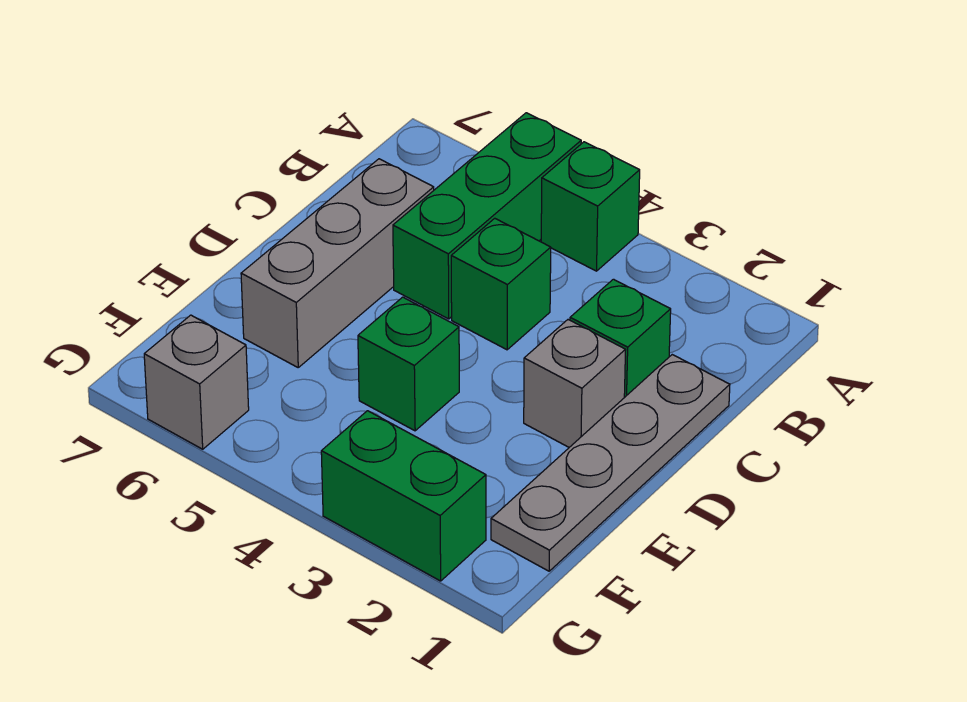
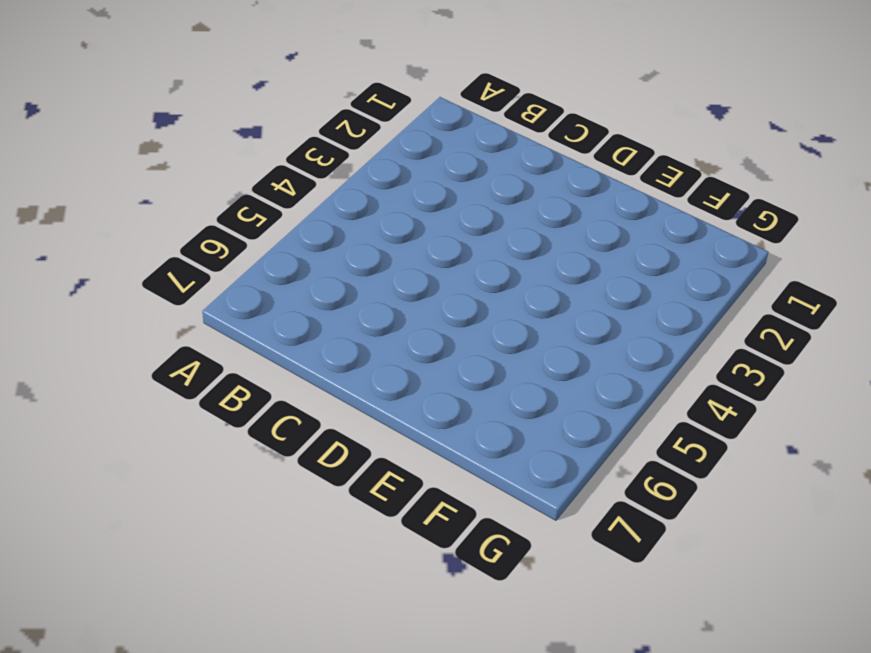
none -> green 1x1 brick [541,142,640,271]
none -> green 1x3 brick [393,113,581,319]

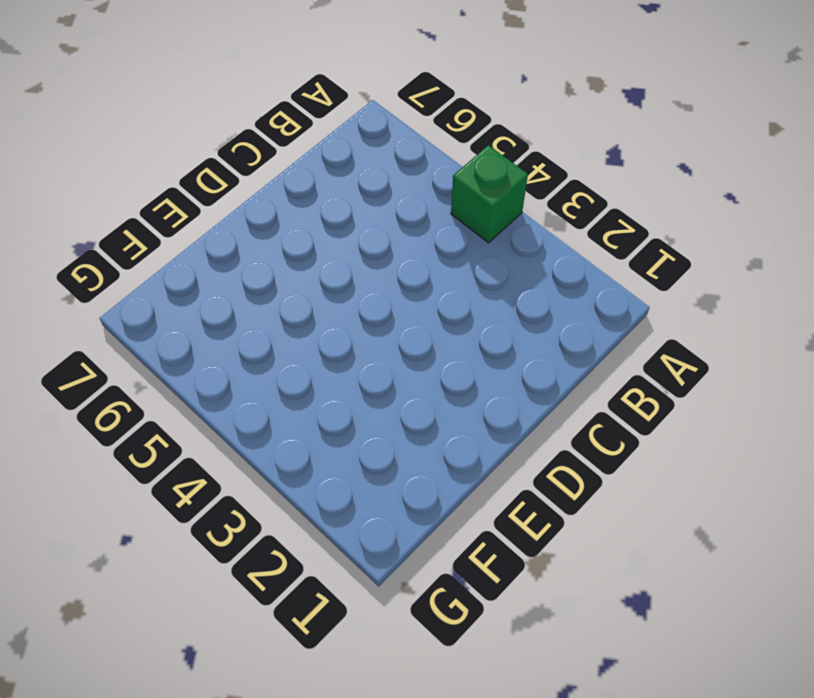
none -> green 1x3 brick [393,113,581,319]
none -> grey 1x4 plate [491,355,730,571]

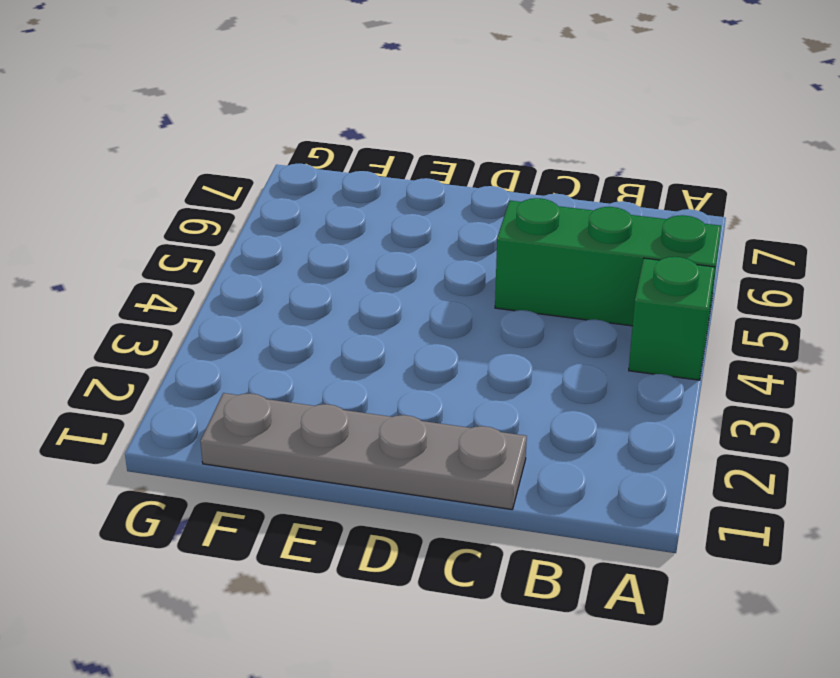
none -> green 1x1 brick [570,279,671,398]
none -> green 1x1 brick [451,218,551,350]

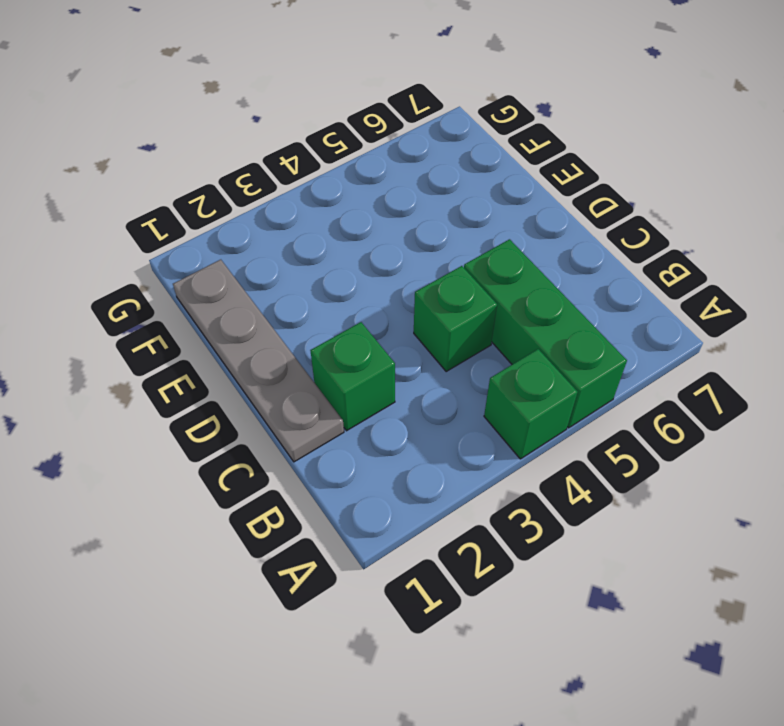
none -> grey 1x3 brick [241,159,434,367]
none -> grey 1x1 brick [524,320,625,447]

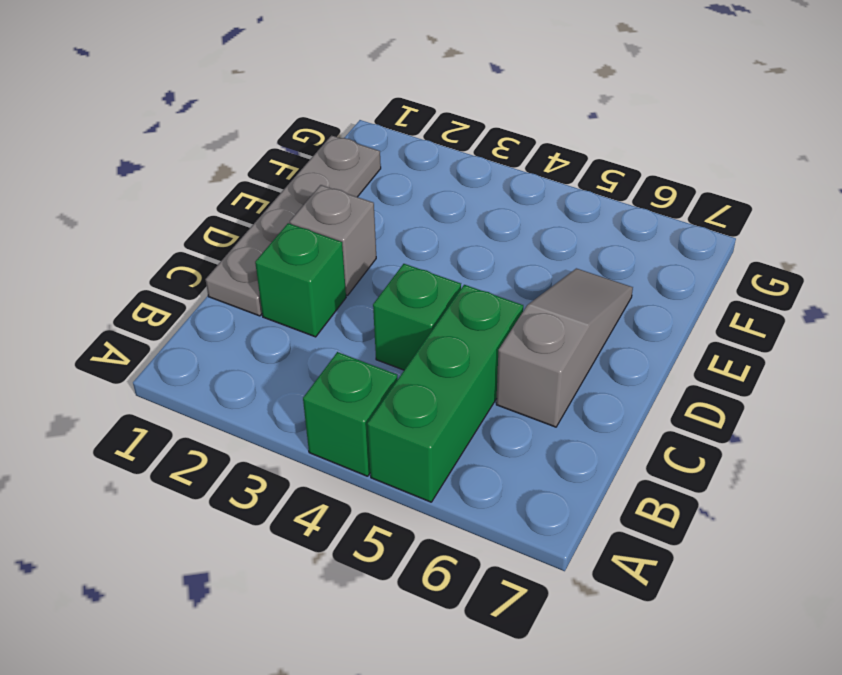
grey 1x3 slope [496,268,633,427] -> grey 1x3 brick [241,159,434,367]
none -> green 1x1 brick [358,297,459,431]
none -> green 1x2 brick [321,411,486,581]

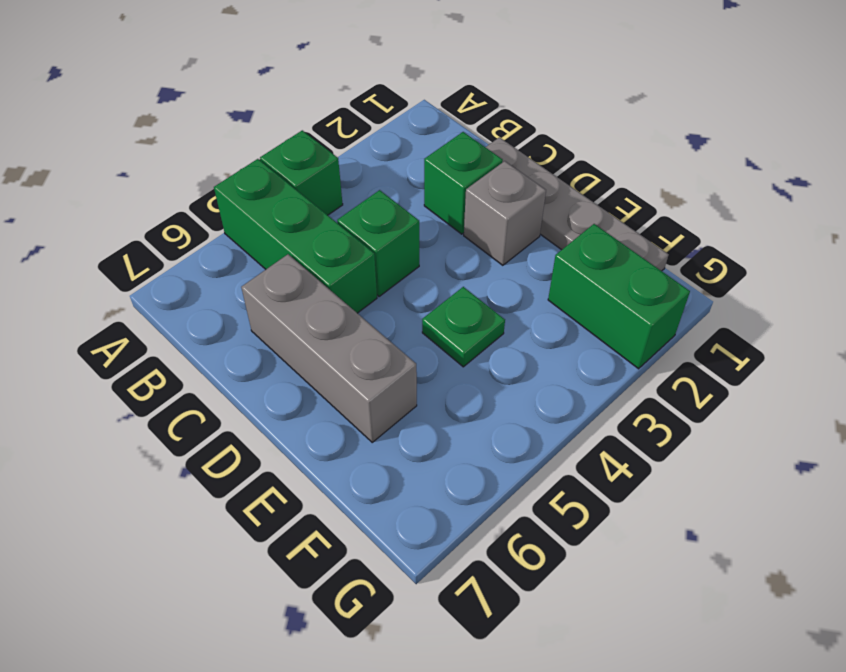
green 1x1 plate [422,287,505,367] -> green 1x1 brick [358,297,459,431]
green 1x2 brick [548,224,690,369] -> green 1x2 brick turned to [321,411,486,581]
none -> grey 1x1 brick [144,315,249,449]

